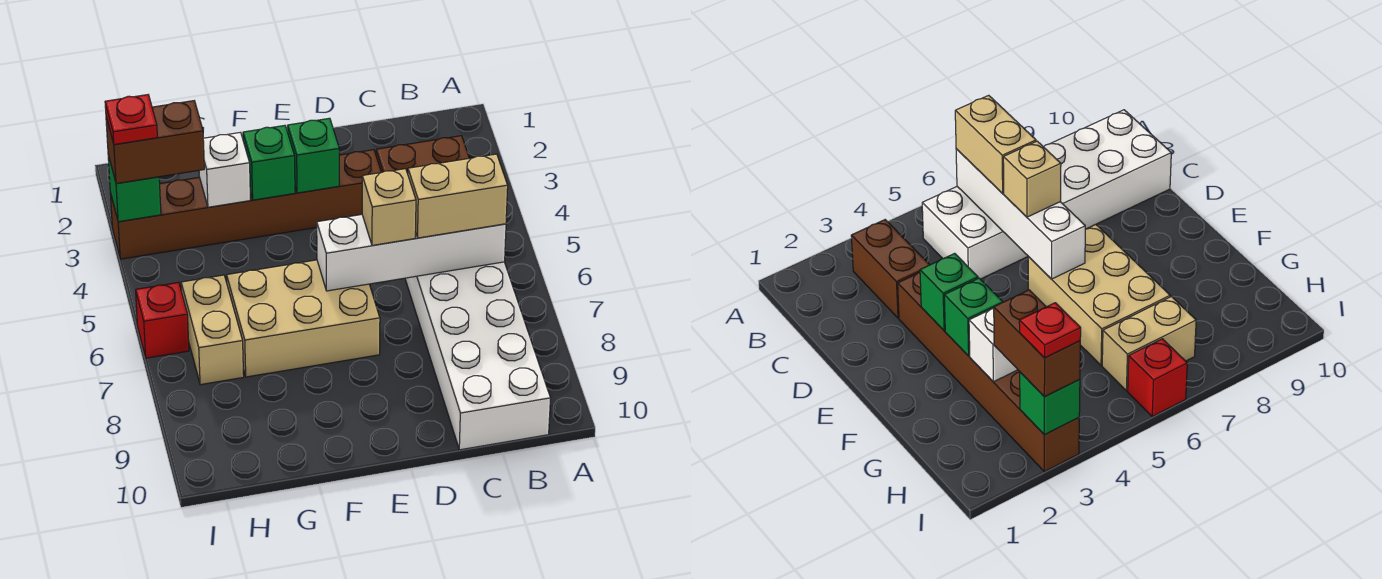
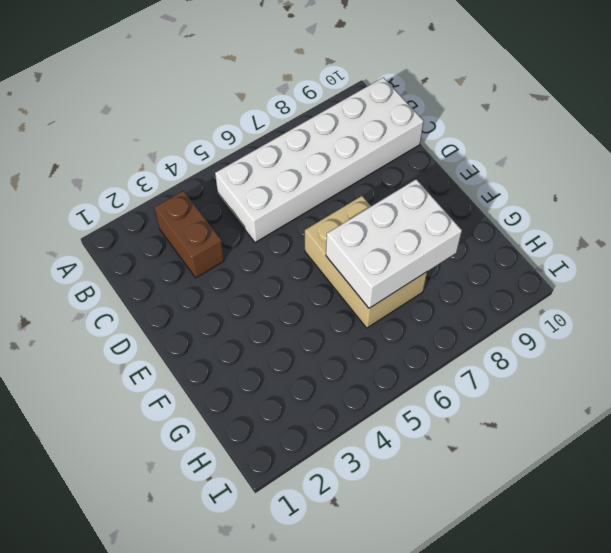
white 2x3 brick [326,179,462,308] -> none
none -> brown 1x6 brick [110,150,381,259]
none -> tan 1x2 brick [181,275,244,385]
none -> red 1x1 brick [136,282,189,358]

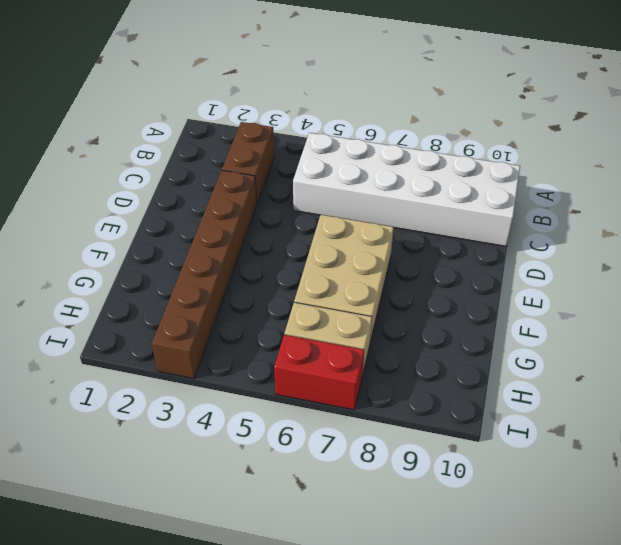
red 1x2 brick [274,335,364,410] -> red 1x1 brick [136,282,189,358]
none -> white 1x4 brick [317,215,506,291]
none -> green 1x1 brick [288,118,339,193]
none -> green 1x1 brick [243,125,295,200]

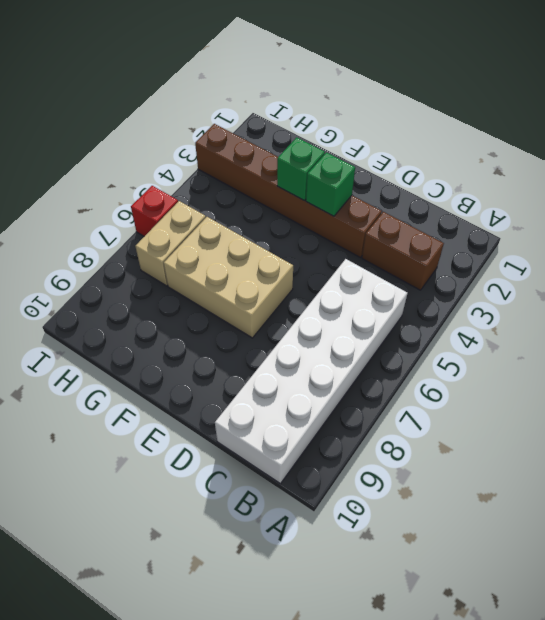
none -> white 1x4 brick [317,215,506,291]
none -> white 1x1 brick [199,132,250,207]
none -> green 1x1 brick [108,155,161,222]

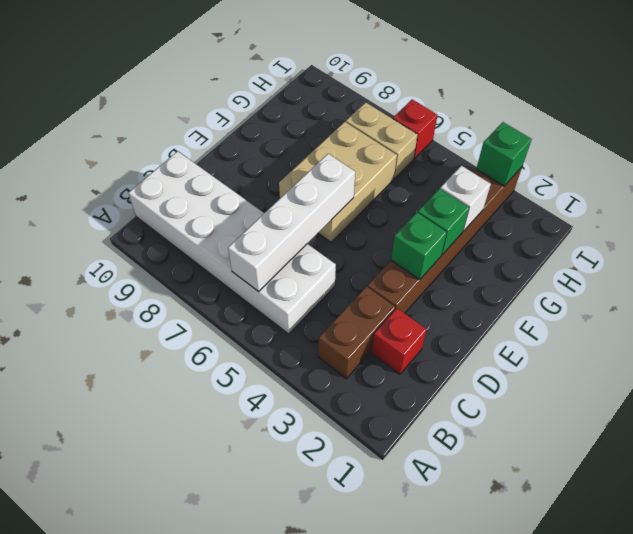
red 1x1 brick [372,308,427,374] -> none
none -> tan 1x2 brick [408,154,508,238]
none -> tan 1x1 brick [362,169,416,246]
none -> brown 1x2 brick [106,101,204,183]

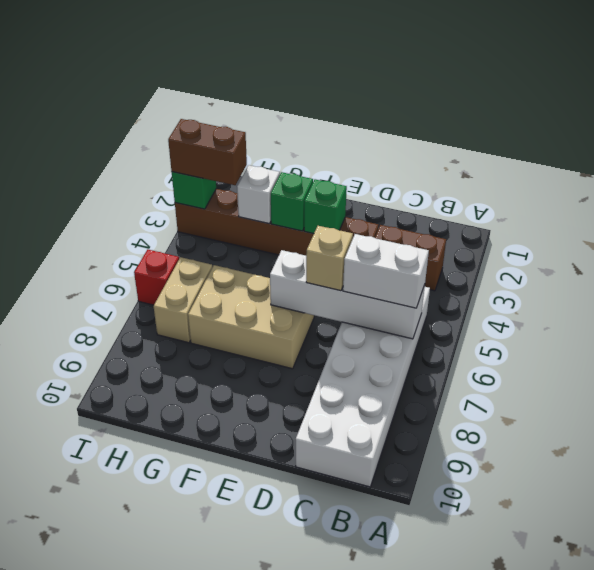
white 1x2 brick [343,234,429,308] -> tan 1x2 brick [408,154,508,238]
none -> red 1x1 plate [105,95,157,145]

